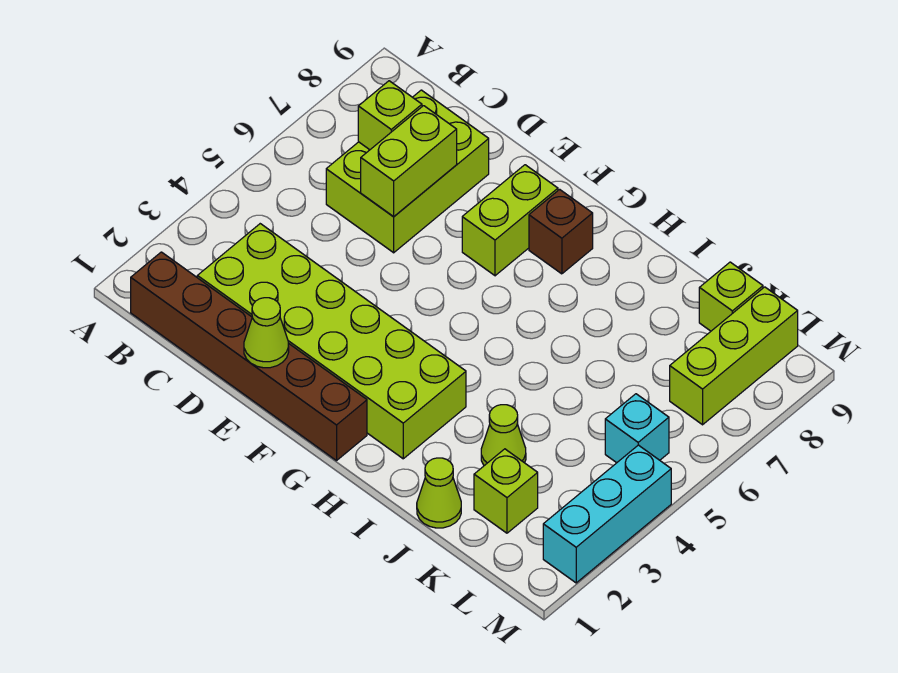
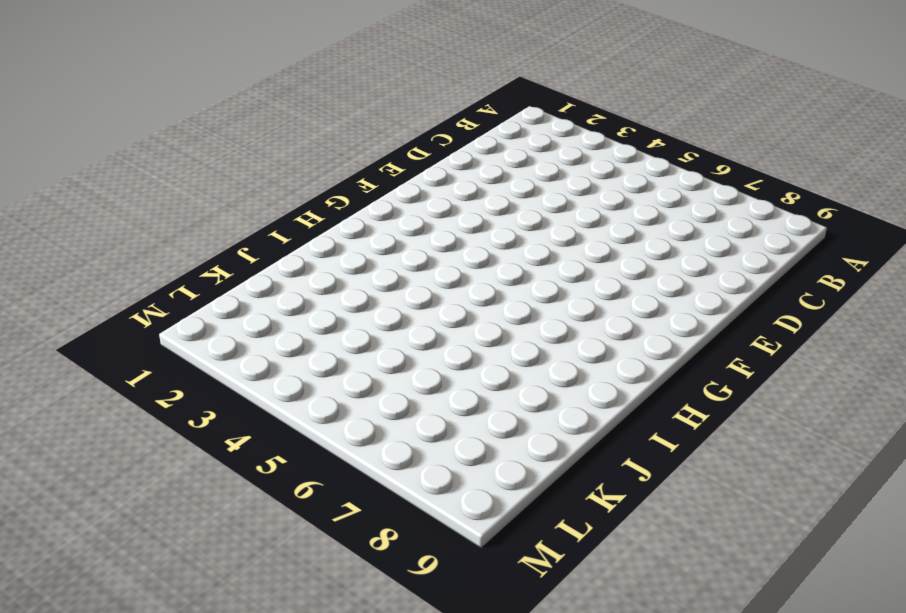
none -> brown 1x6 brick [131,252,367,461]
none -> lime 2x6 brick [197,224,466,459]
none -> lime 2x3 brick [326,90,489,253]

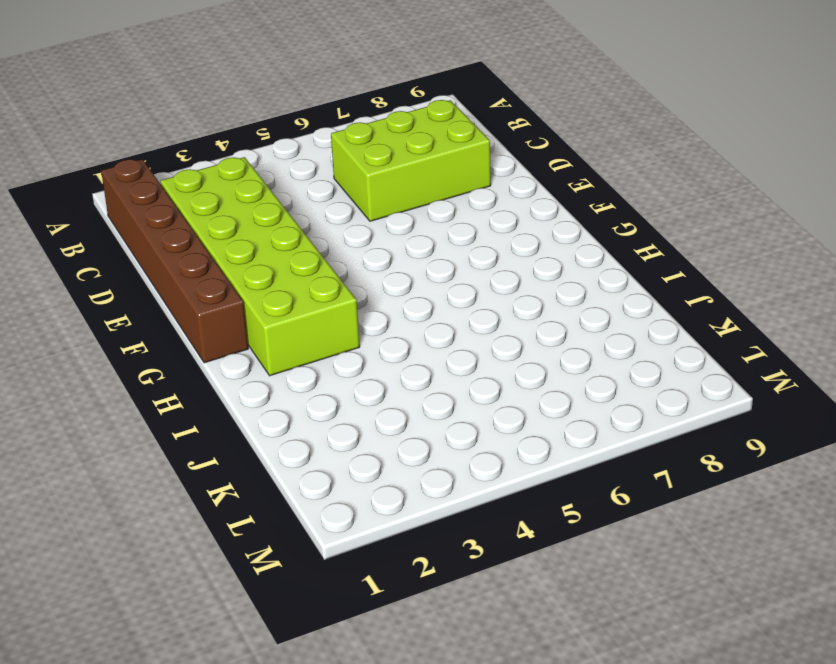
none -> lime 1x2 brick [462,165,558,276]
none -> brown 1x1 brick [529,189,593,274]
none -> lime 1x1 cone [417,458,461,528]

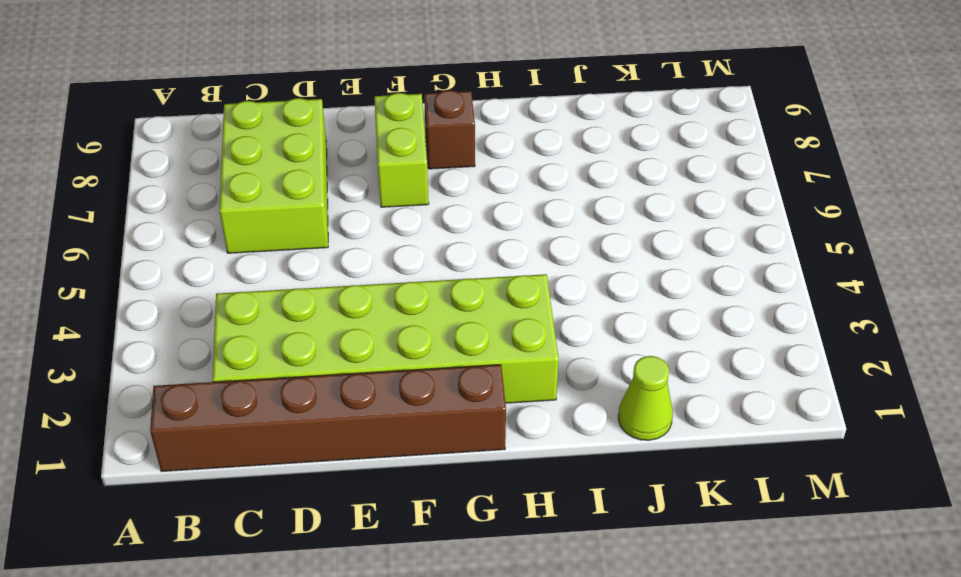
none -> lime 1x1 cone [481,405,526,466]
none -> lime 1x1 brick [474,449,538,533]
none -> lime 1x1 brick [699,262,763,331]

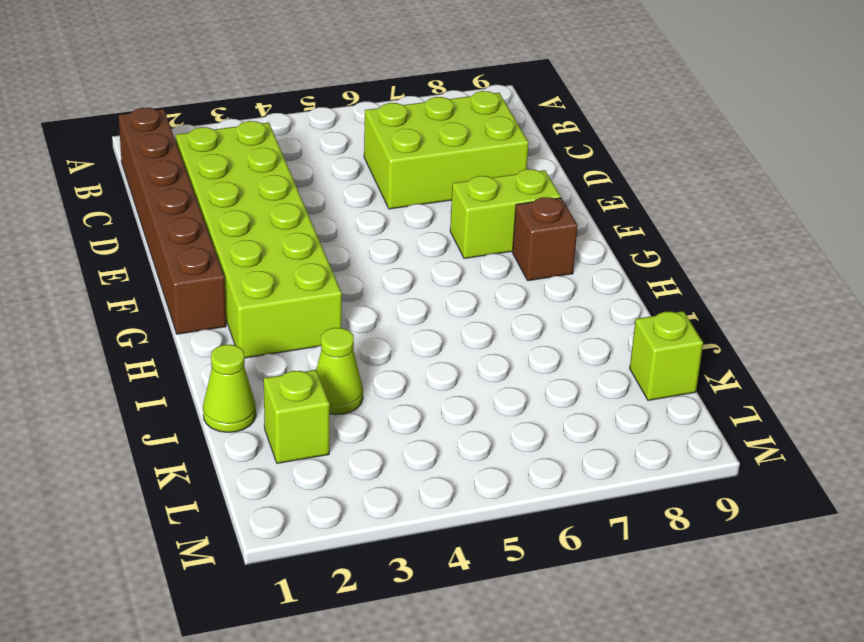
none -> cyan 1x1 brick [605,394,669,463]
none -> lime 1x3 brick [670,287,798,425]
none -> cyan 1x3 brick [543,445,671,583]

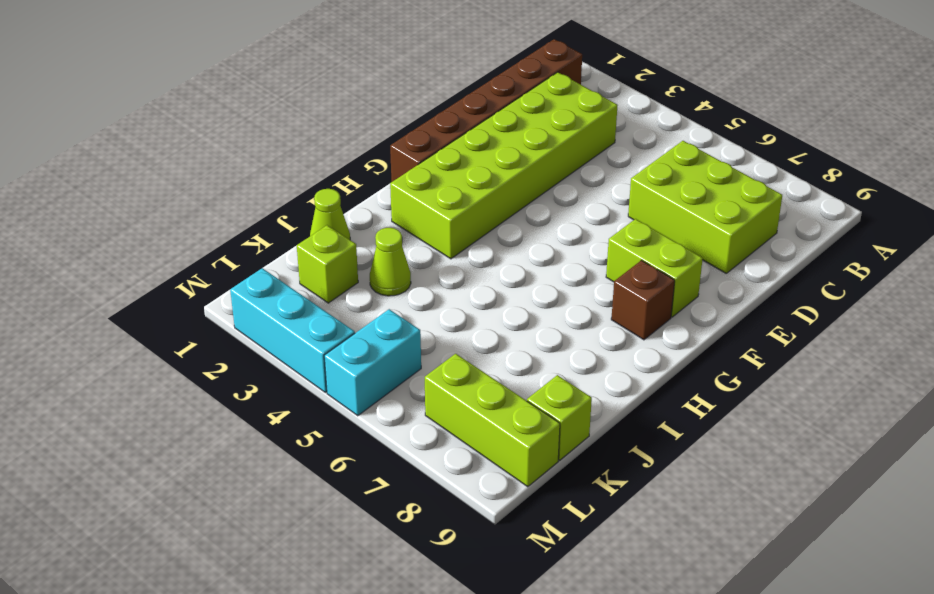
cyan 1x2 brick [324,309,421,416] -> cyan 1x1 brick [605,394,669,463]
none -> lime 1x1 brick [358,81,422,150]
none -> lime 1x2 brick [361,106,457,217]
none -> lime 1x1 cone [244,298,289,368]

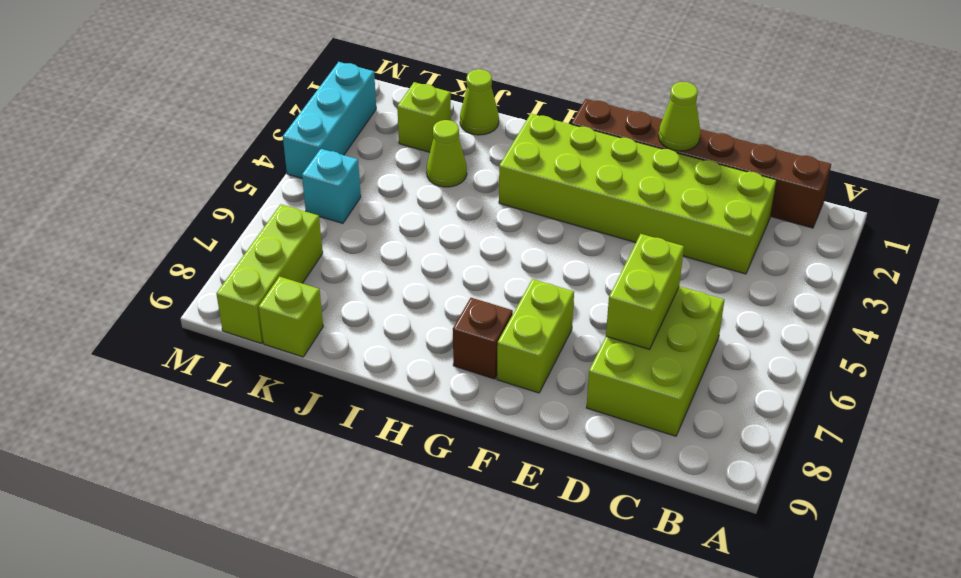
none -> lime 1x1 brick [358,81,422,150]

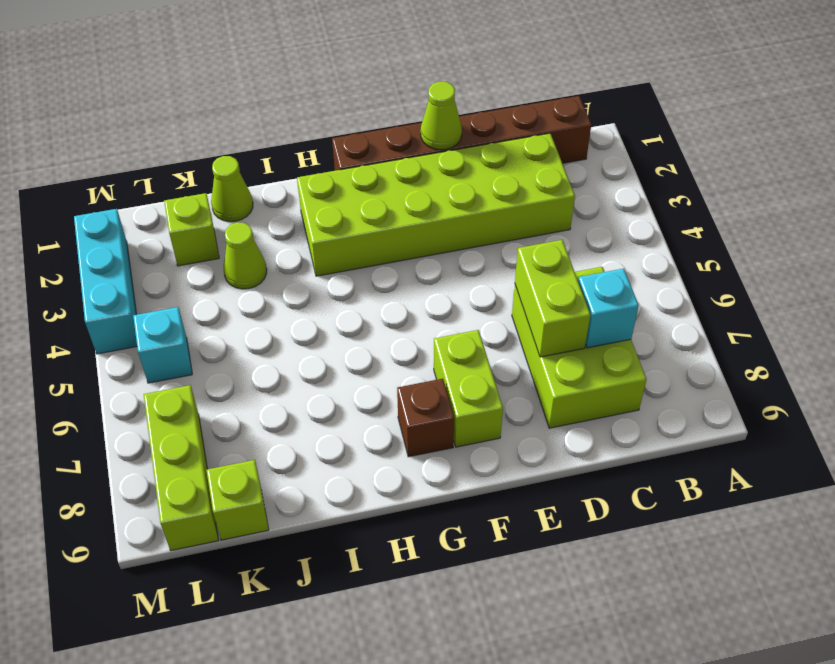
cyan 1x1 brick [578,269,639,348] -> lime 1x1 brick [358,81,422,150]

